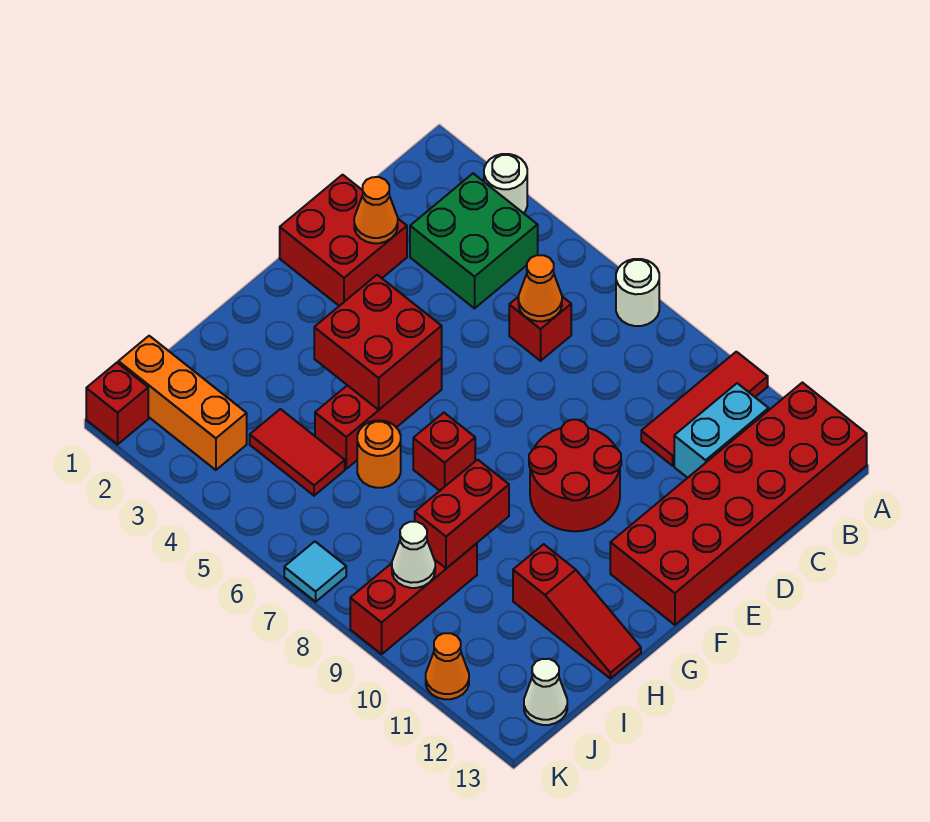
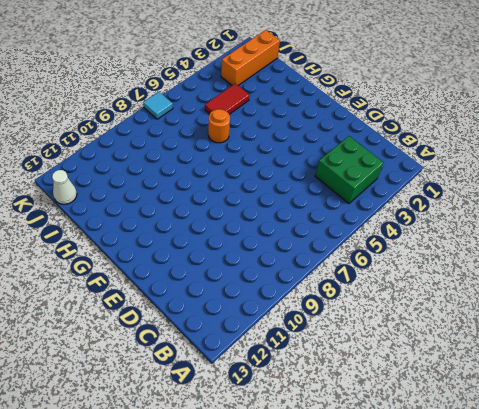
none -> white 1x1 round brick [484,154,527,213]
none -> white 1x1 round brick [616,259,659,326]
none -> red 1x3 tile [641,352,768,466]

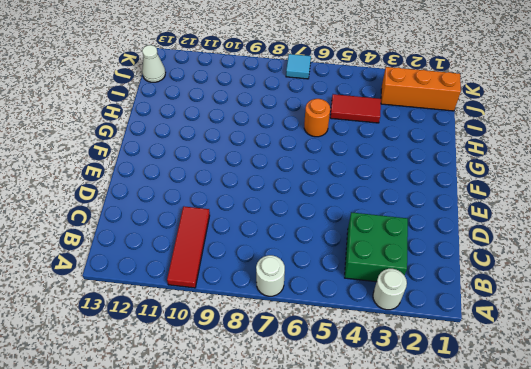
none -> red 2x6 brick [610,383,867,625]
none -> cyan 1x2 brick [674,383,769,478]
none -> red 1x1 brick [509,297,571,361]

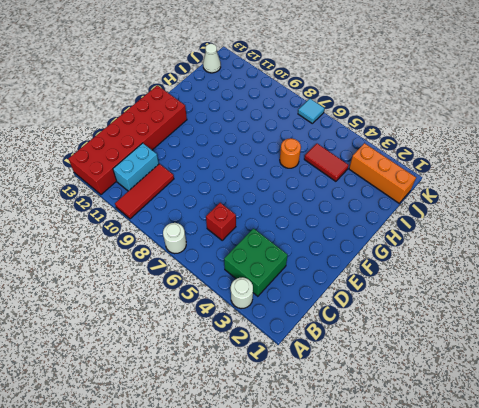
none -> red 2x2 brick [280,175,407,306]
none -> red 2x2 round brick [529,420,621,531]
none -> red 1x3 brick [315,358,442,469]

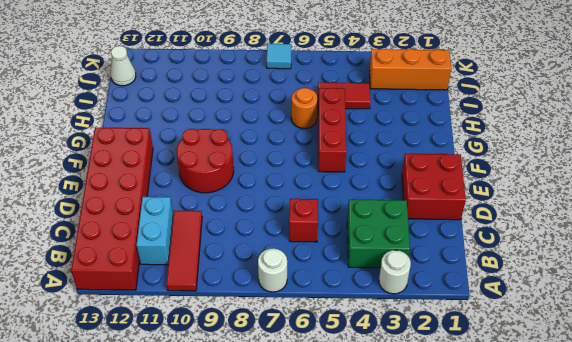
none -> red 1x1 brick [413,413,475,491]
none -> red 1x3 slope [513,544,641,679]
none -> red 1x3 brick [350,543,477,654]

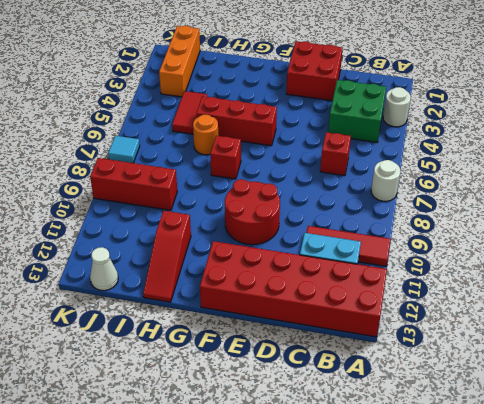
none -> red 1x1 brick [86,363,148,444]
none -> orange 1x1 cone [426,633,469,699]
none -> orange 1x1 cone [518,255,562,321]

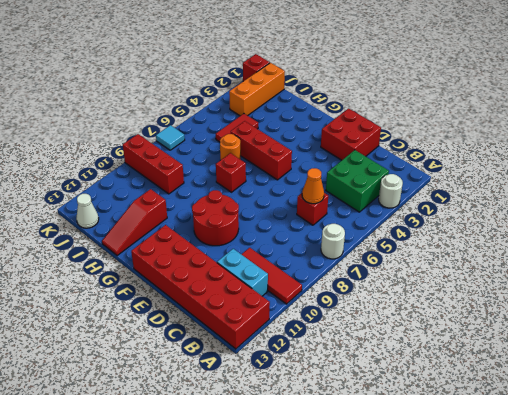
none -> orange 1x1 cone [426,633,469,699]
none -> orange 1x1 cone [354,177,398,243]
none -> red 2x2 brick [314,275,442,410]

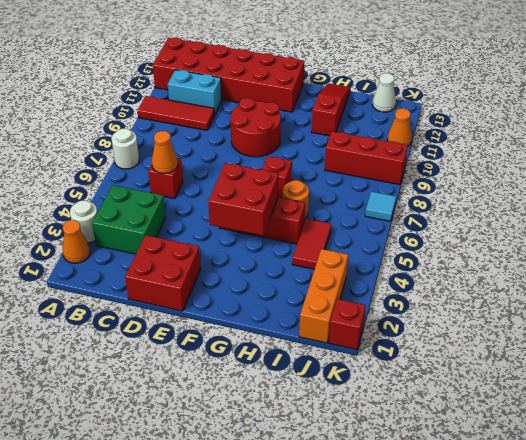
orange 1x1 cone [63,220,90,263] -> orange 1x1 cone moved to [354,177,398,243]
none -> red 1x2 brick [415,460,509,568]
none -> white 1x1 cone [392,522,435,588]

